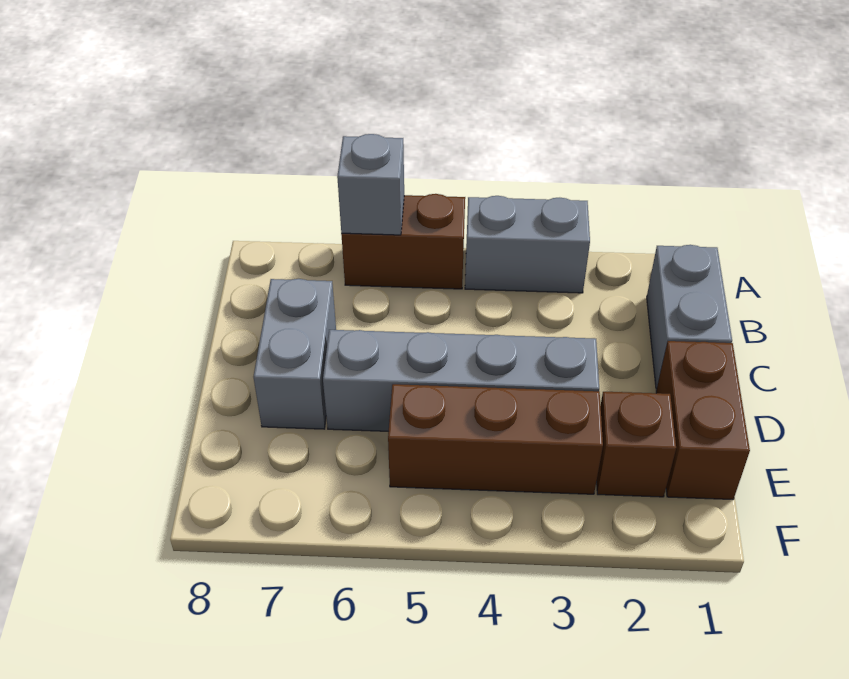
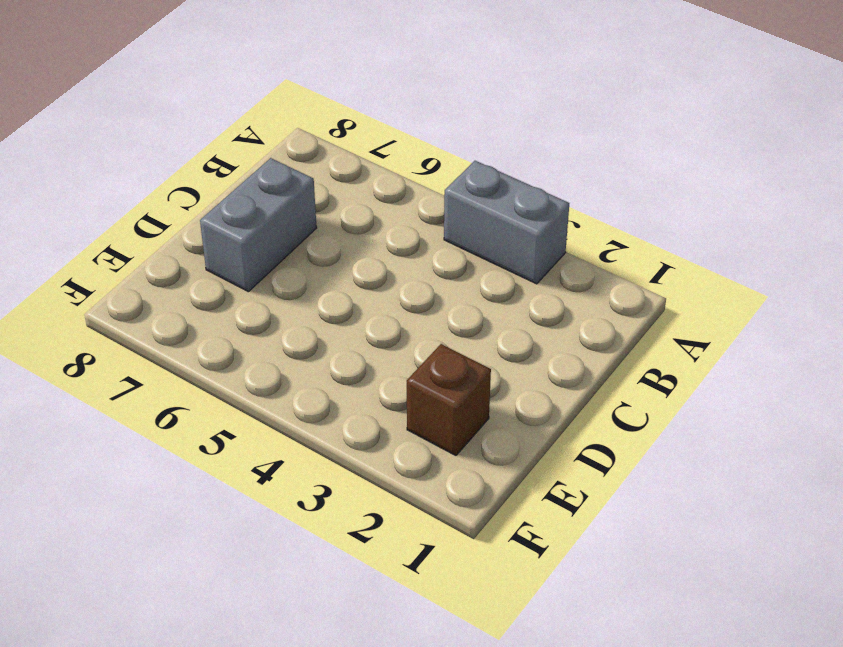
none -> brown 1x2 brick [341,194,465,289]
none -> grey 1x2 brick [647,245,732,389]

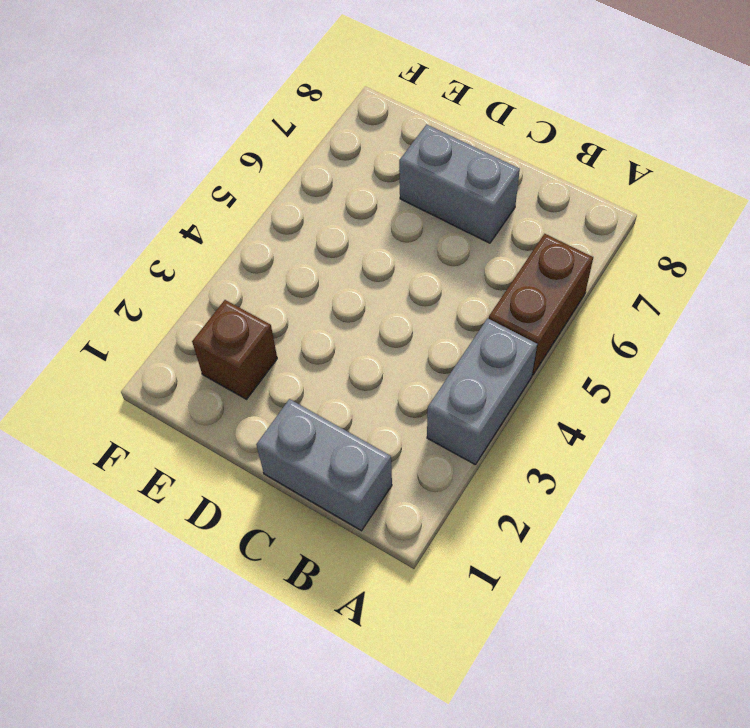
none -> brown 1x2 brick [656,341,750,500]
none -> grey 1x4 brick [323,330,599,431]

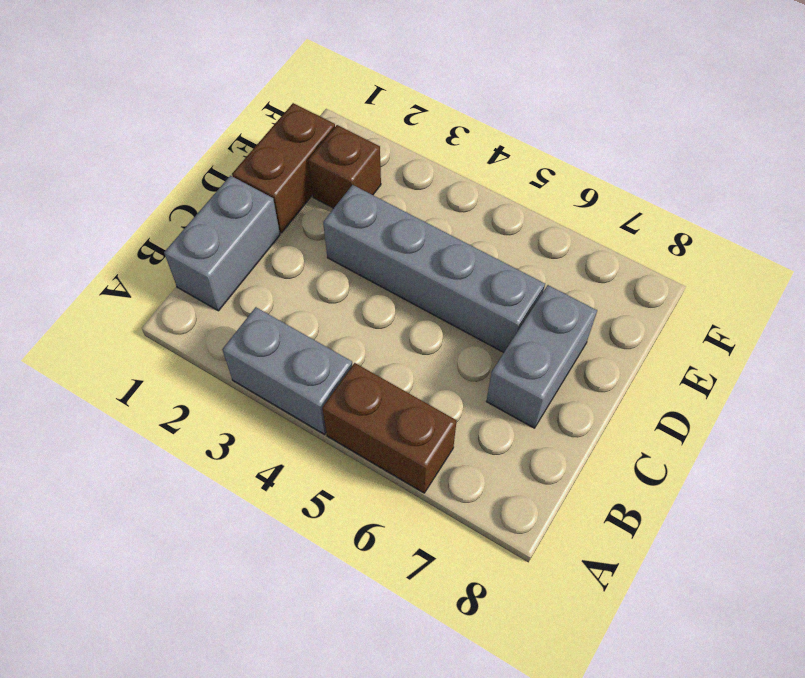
none -> brown 1x3 brick [388,384,603,494]
none -> grey 1x1 brick [337,134,404,235]

